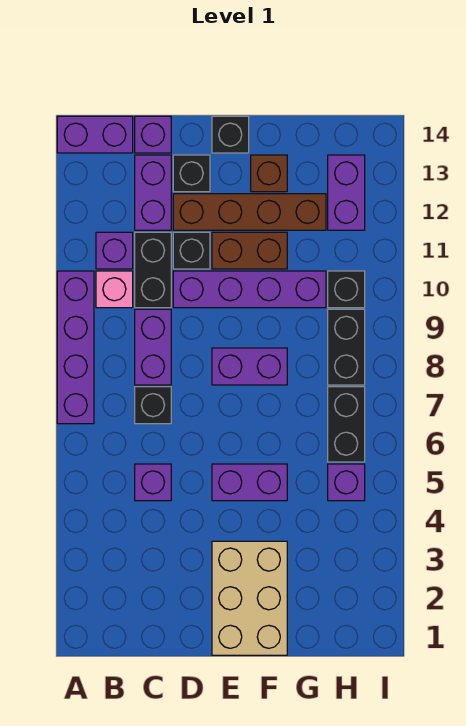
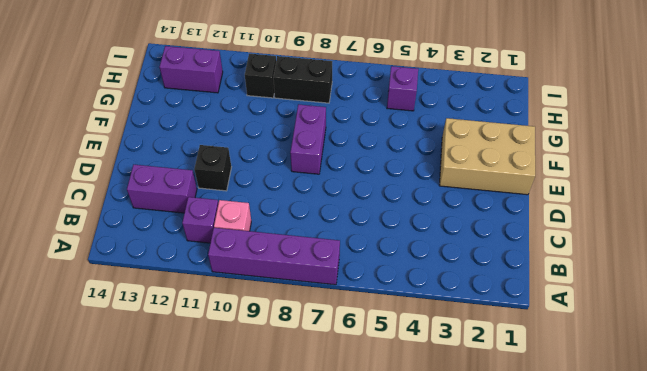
none -> purple 1x2 brick [57,116,133,153]
none -> purple 1x1 brick [135,464,171,501]
none -> black 1x1 brick [135,387,171,424]

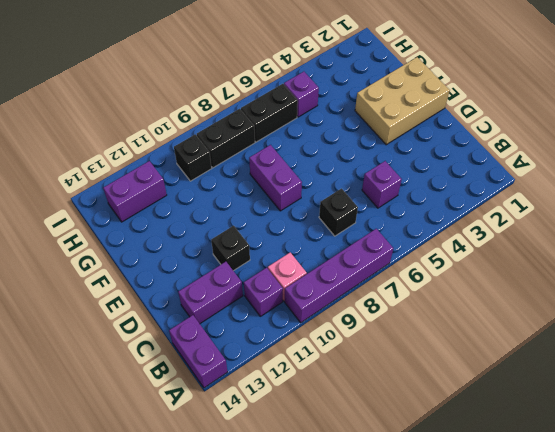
none -> purple 1x2 brick [135,309,171,385]
none -> black 1x2 brick [135,232,171,308]
none -> purple 1x1 brick [135,116,171,153]

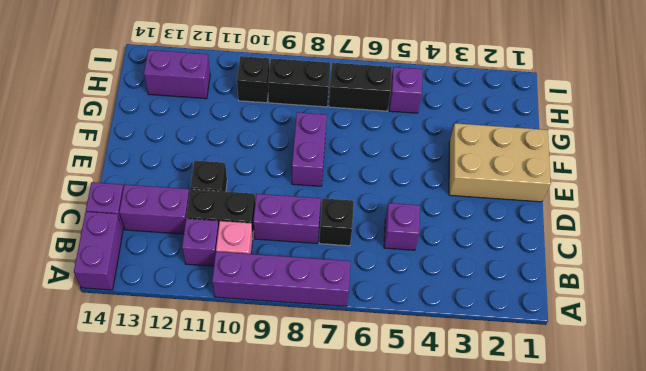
none -> purple 1x4 brick [173,271,326,308]
none -> brown 1x4 brick [173,194,326,230]
none -> black 1x1 brick [173,155,210,192]

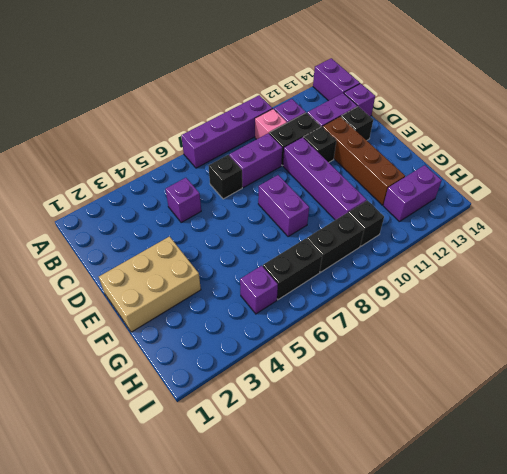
none -> purple 1x2 brick [212,464,287,501]
none -> brown 1x2 brick [212,232,287,269]
none -> black 1x1 brick [212,116,249,153]

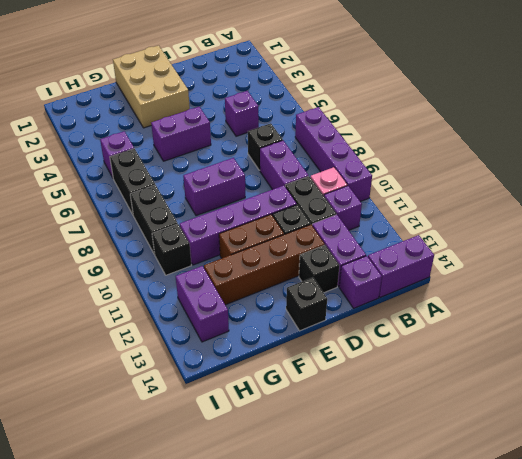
none -> brown 1x1 brick [251,155,287,192]

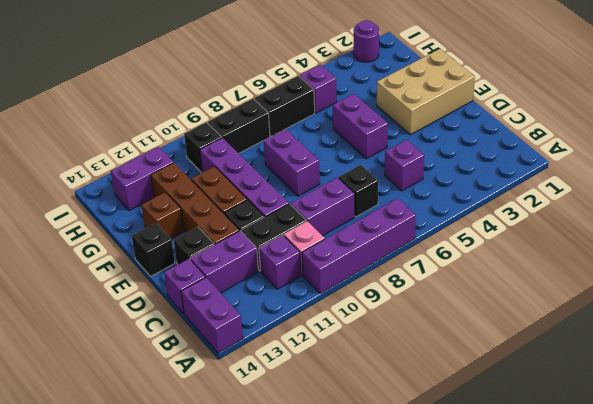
purple 1x1 round brick [354,20,379,62] -> none

